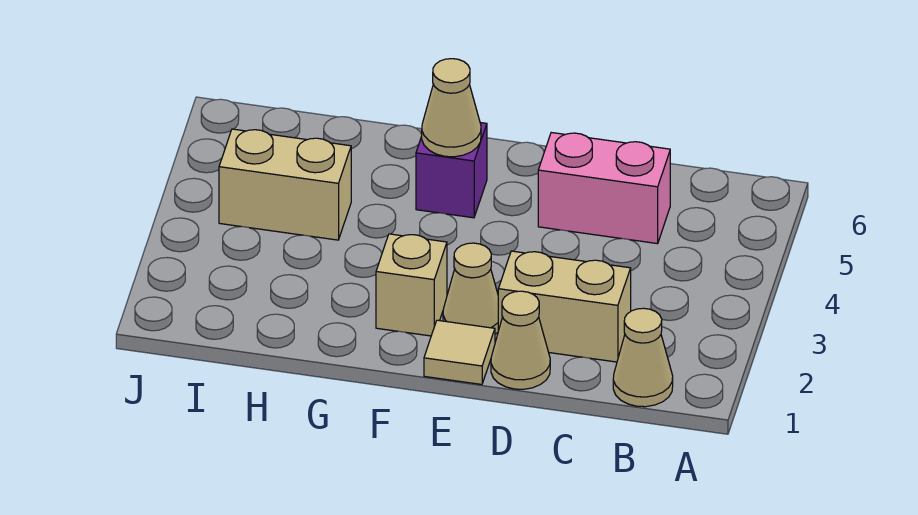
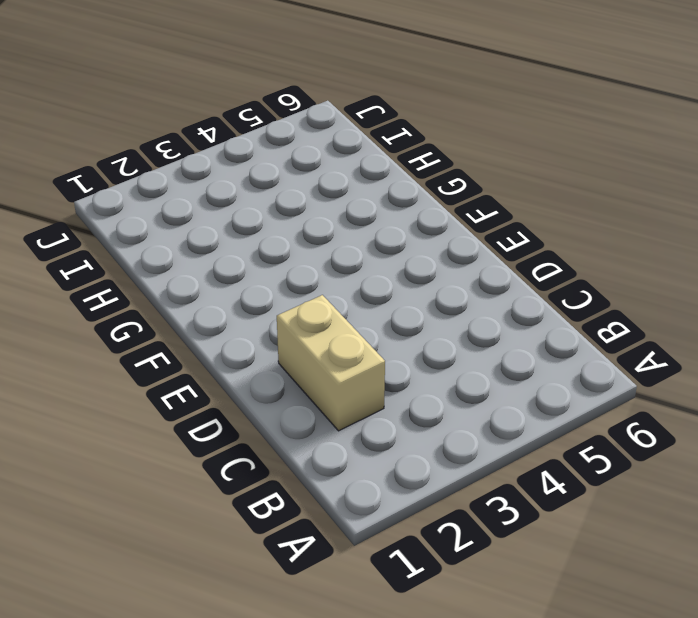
none -> tan 1x1 cone [613,308,673,407]
none -> pink 1x2 brick [538,133,670,244]

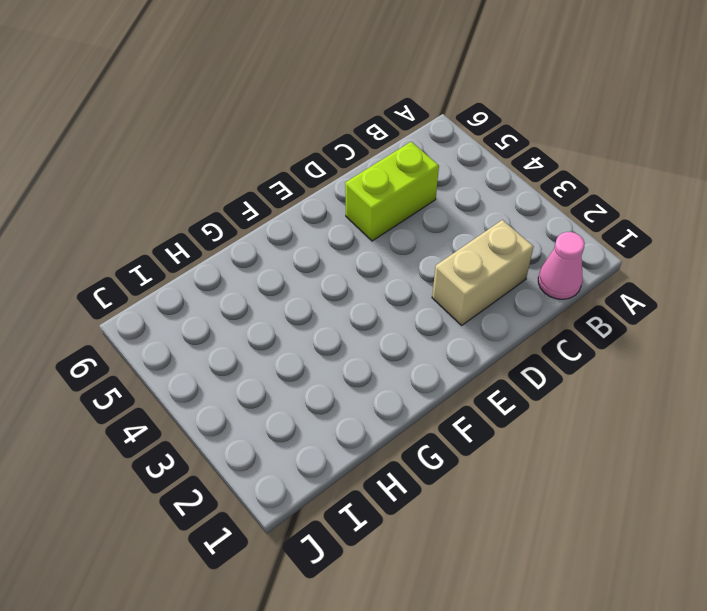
pink 1x1 cone [538,232,585,299] -> tan 1x1 cone [613,308,673,407]
lime 1x2 brick [345,142,439,241] -> pink 1x2 brick [538,133,670,244]
none -> tan 1x1 cone [491,291,550,389]
none -> tan 1x1 tile [424,320,495,384]

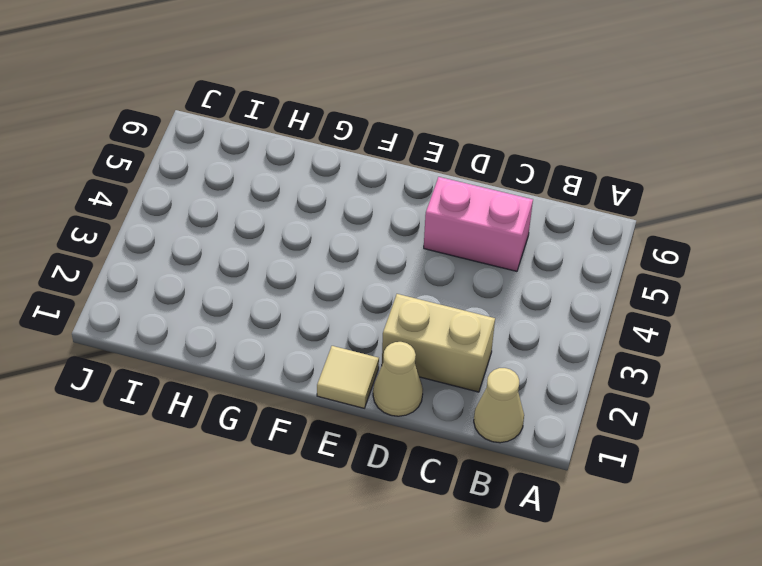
none -> tan 1x1 cone [443,243,498,334]
none -> tan 1x1 brick [376,234,447,336]

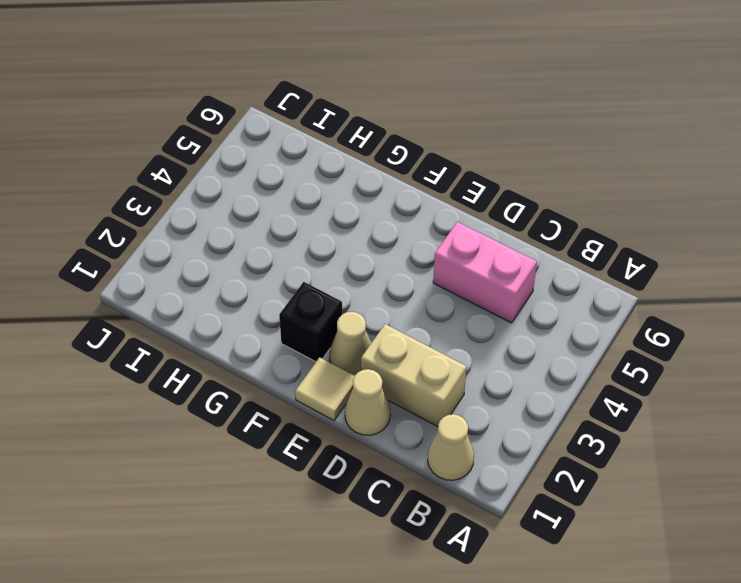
black 1x1 brick [279,282,342,362] -> tan 1x1 brick [376,234,447,336]
none -> purple 1x1 brick [416,123,487,218]
none -> tan 1x2 brick [219,129,351,240]

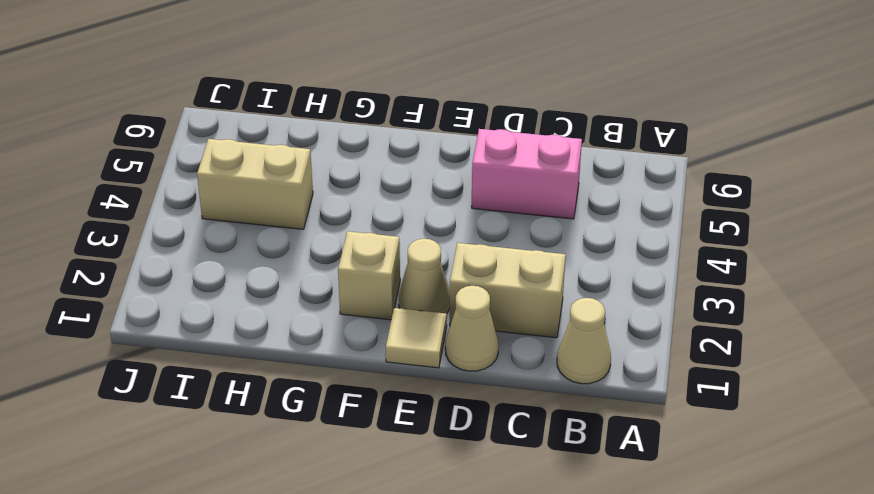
none -> purple 1x1 brick [416,123,487,218]
none -> tan 1x1 cone [422,59,481,157]

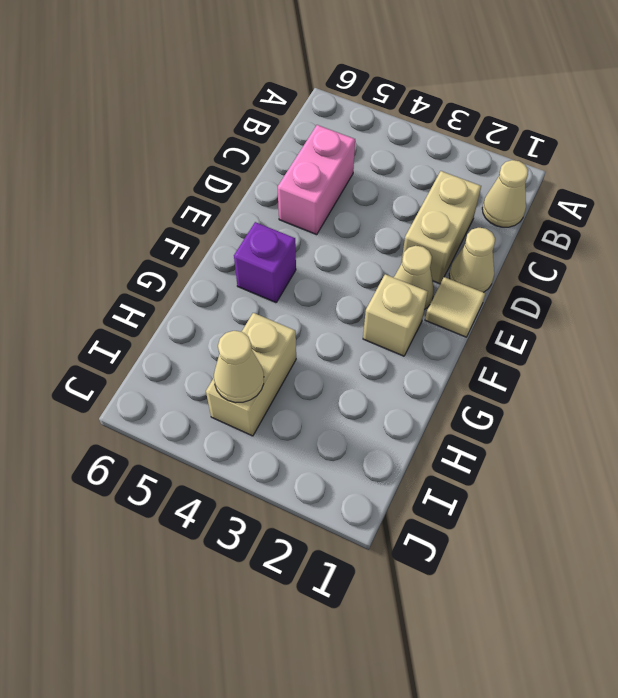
tan 1x1 cone [214,331,264,403] -> tan 1x1 cone moved to [422,59,481,157]

